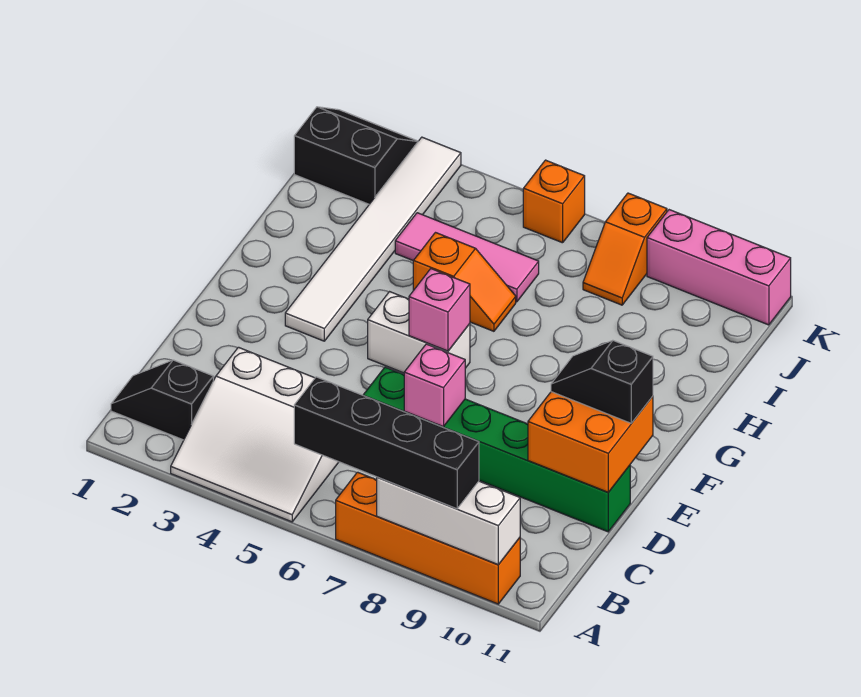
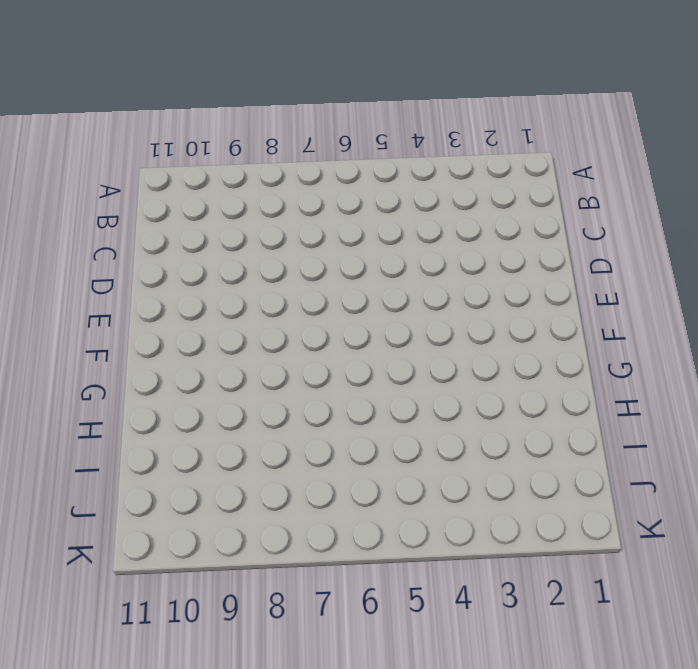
none -> white 3x3 slope [171,347,339,522]
none -> orange 1x4 brick [336,472,520,604]
none -> black 1x2 slope [111,360,213,440]

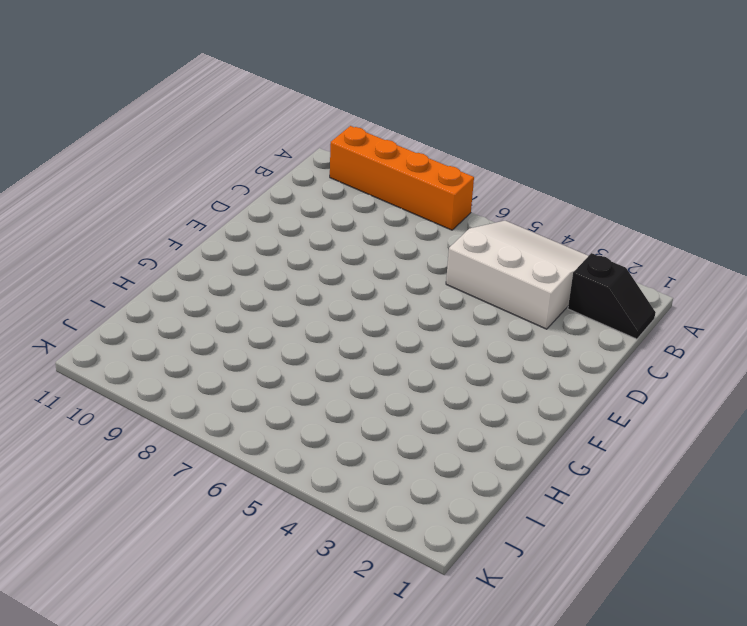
none -> green 1x6 brick [363,367,630,532]
none -> white 1x6 tile [285,137,461,341]
none -> white 1x2 brick [368,292,470,373]

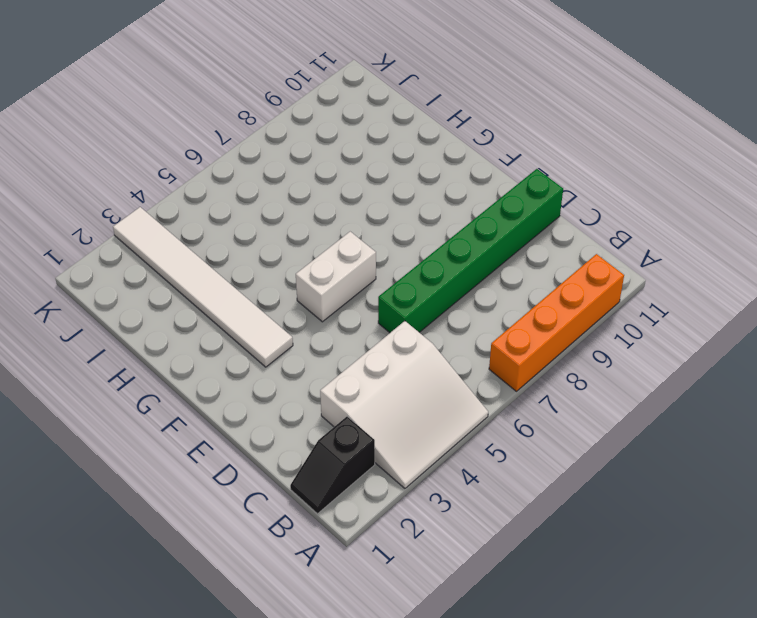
none -> orange 1x2 slope [413,233,516,331]
none -> pink 1x3 tile [395,213,539,302]
none -> black 2x2 slope [294,107,418,204]

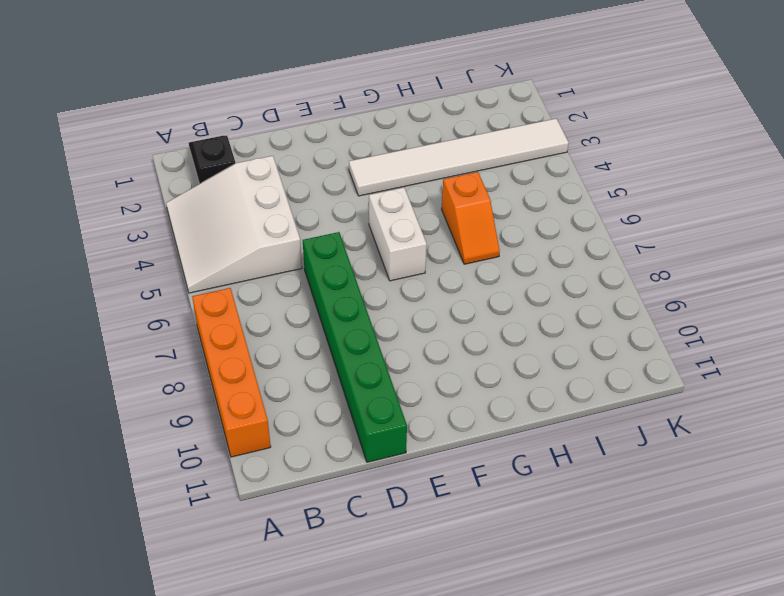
none -> pink 1x3 tile [395,213,539,302]
none -> black 2x2 slope [294,107,418,204]
none -> orange 1x2 slope [583,193,667,305]

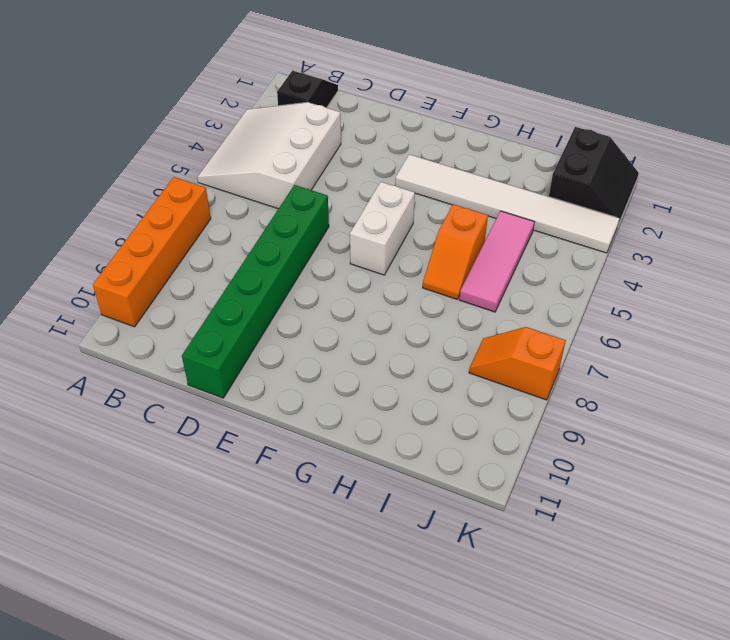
none -> orange 1x1 brick [523,160,585,243]
none -> pink 1x3 brick [647,210,791,325]
none -> white 1x3 brick [377,477,520,565]

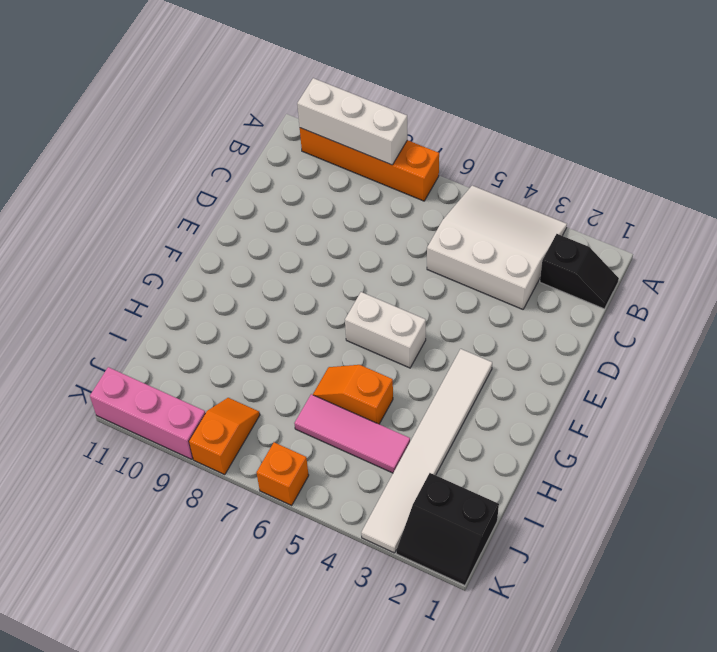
none -> green 1x6 brick [363,367,630,532]
none -> pink 1x1 brick [404,344,465,427]
none -> orange 2x2 brick [528,392,653,492]

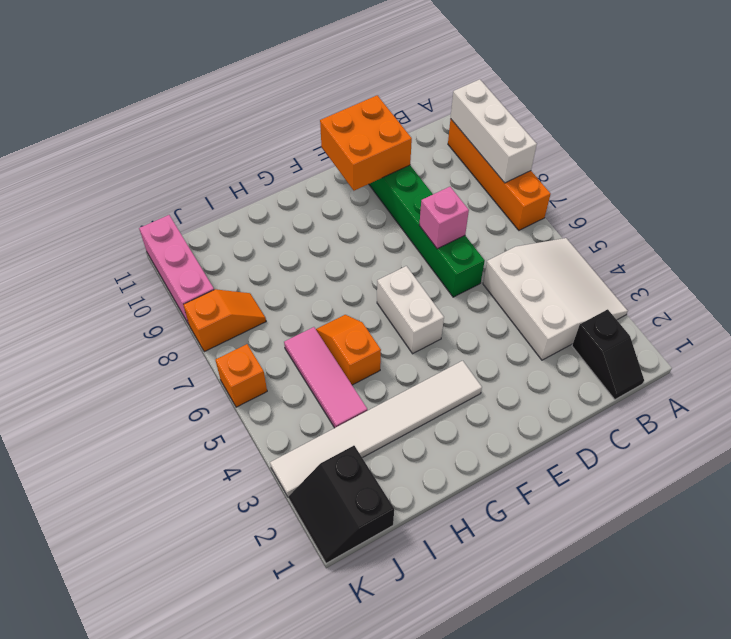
none -> pink 1x1 brick [409,269,470,351]
none -> black 1x4 brick [294,377,479,509]
none -> black 1x2 slope [551,341,653,423]

